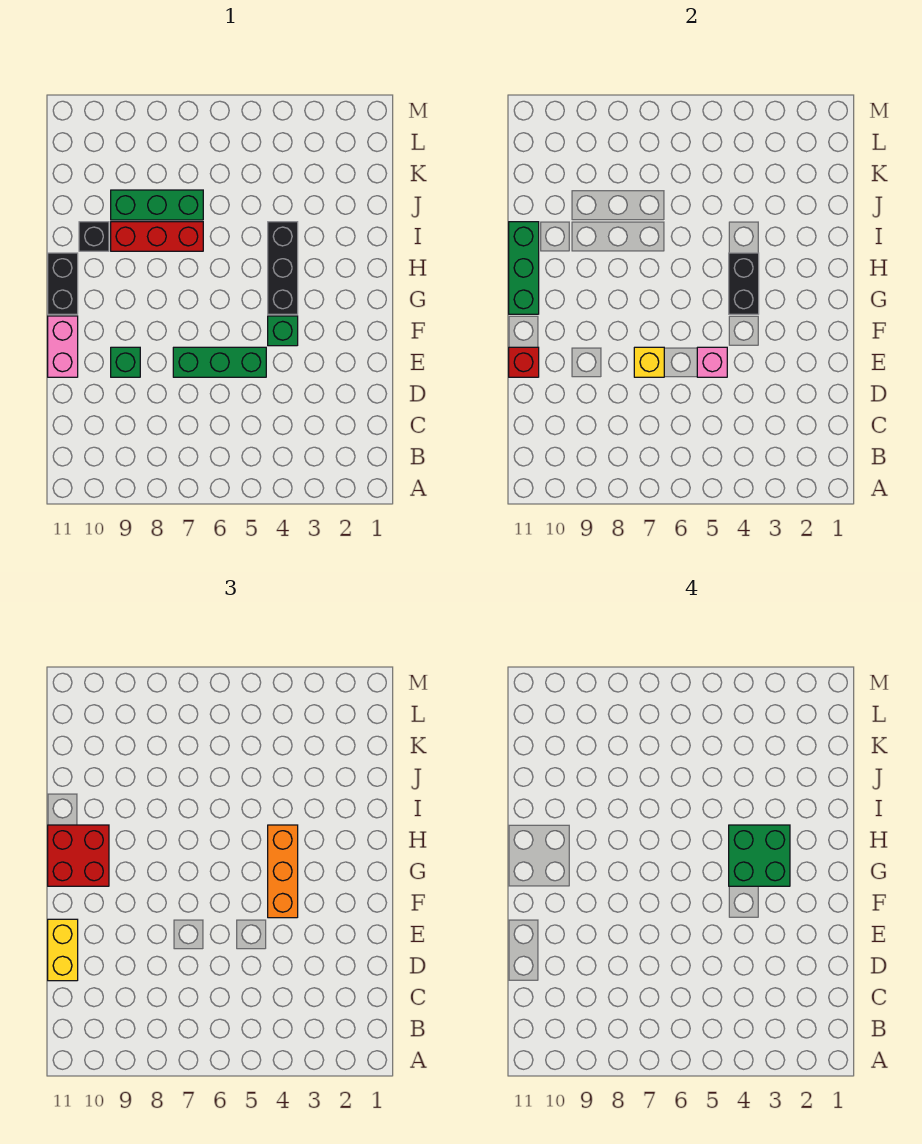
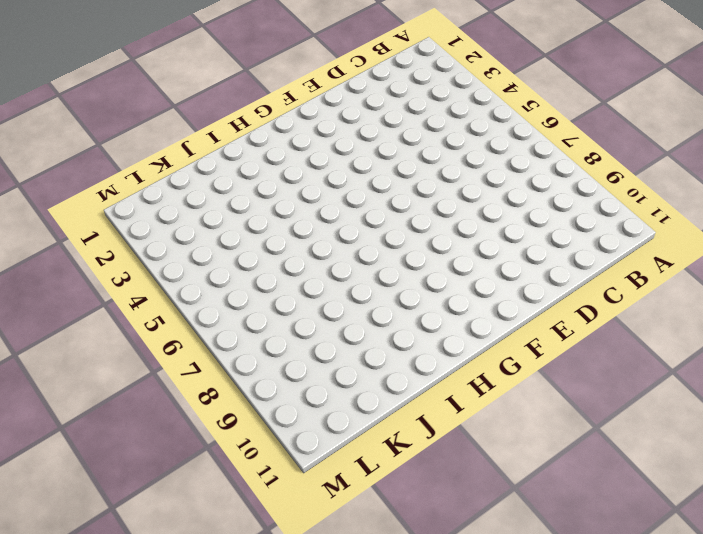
none -> green 1x3 brick [173,347,266,377]
none -> green 1x1 brick [111,347,140,377]
none -> pink 1x2 brick [48,316,78,377]

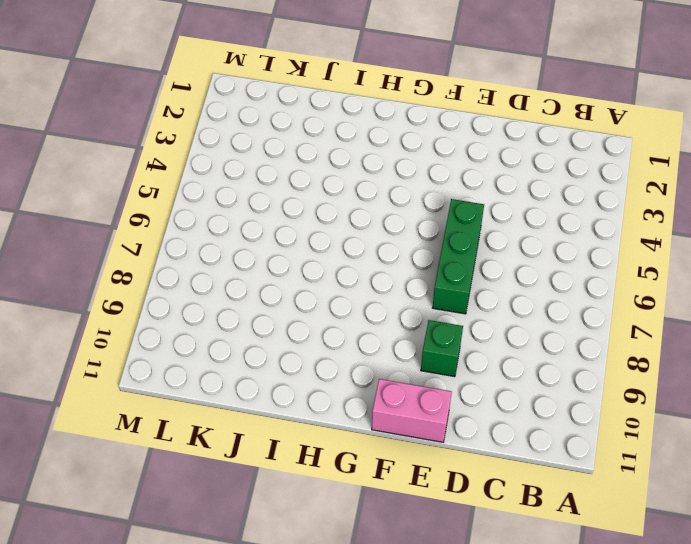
none -> green 1x1 brick [268,316,298,346]
none -> black 1x3 brick [268,222,298,314]
none -> black 1x2 brick [48,253,78,314]

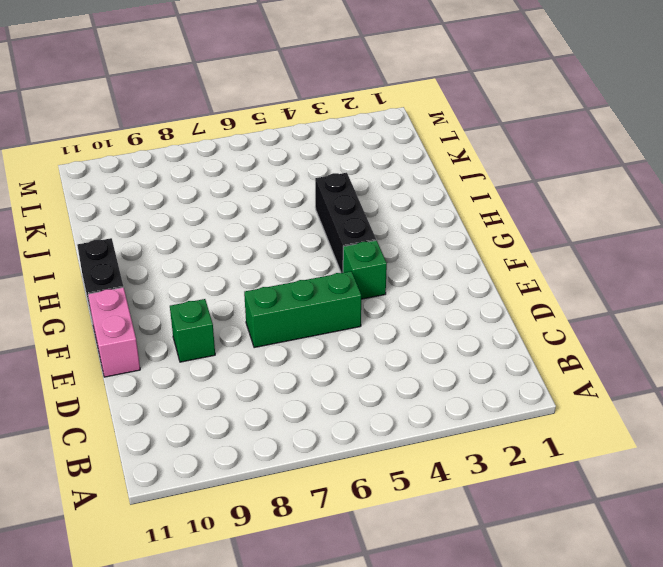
none -> red 1x3 brick [111,222,203,251]
none -> black 1x1 brick [79,222,109,251]
none -> green 1x3 brick [111,190,203,220]

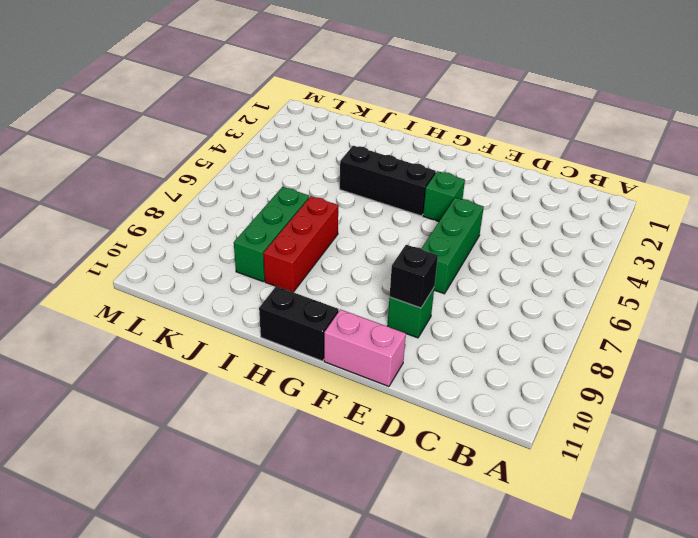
black 1x1 brick [390,245,438,308] -> black 1x1 brick moved to [79,222,109,251]
none -> pink 1x1 brick [697,347,727,377]
none -> yellow 1x1 brick [634,347,664,377]
none -> red 1x1 brick [509,347,539,377]

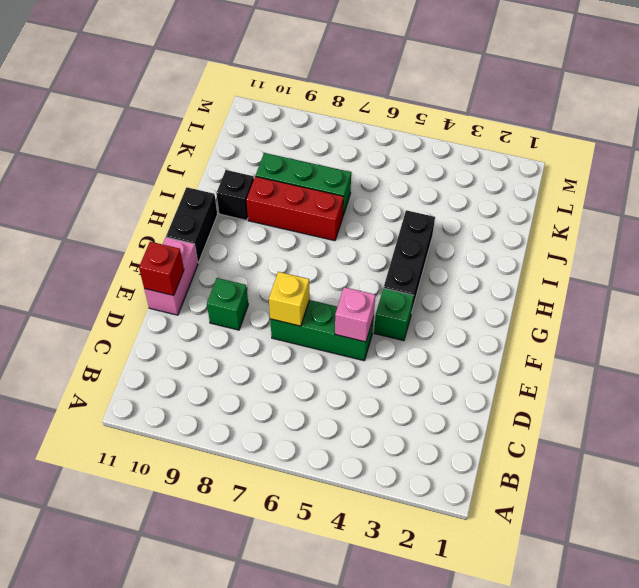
none -> black 1x2 brick [729,253,759,314]
none -> green 1x3 brick [509,222,539,314]
none -> yellow 1x2 brick [48,919,78,981]

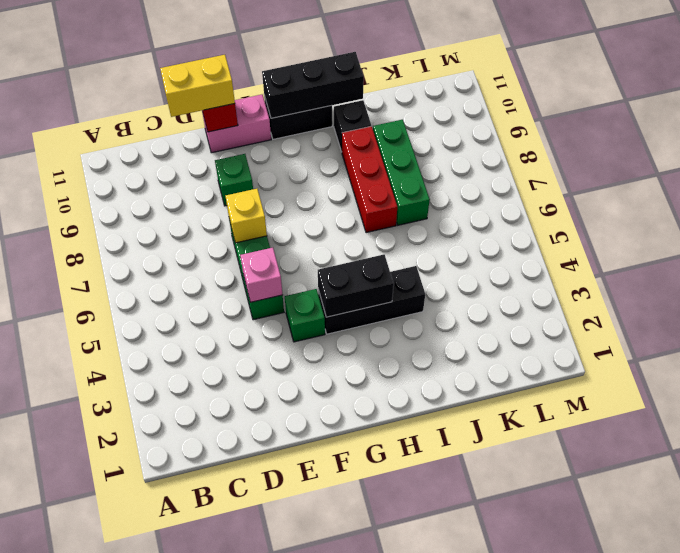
black 1x3 brick [262,52,364,118] -> green 1x3 brick [509,222,539,314]
none -> orange 1x3 brick [268,825,298,918]
none -> red 2x2 brick [48,825,109,886]
none -> green 2x2 brick [729,825,790,886]

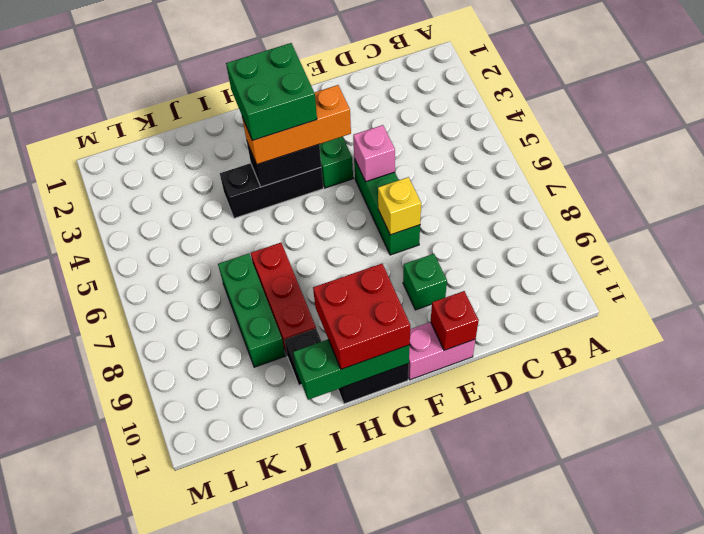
none -> yellow 1x2 brick [48,919,78,981]

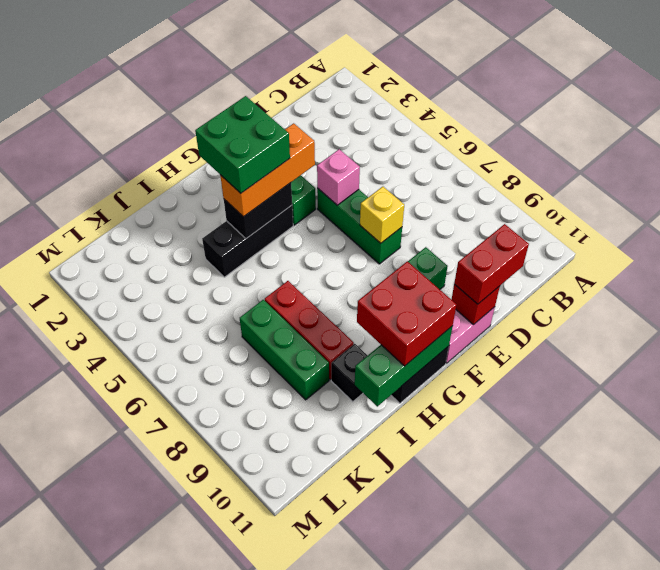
red 1x2 brick [454,224,529,304] -> yellow 1x2 brick [48,919,78,981]

